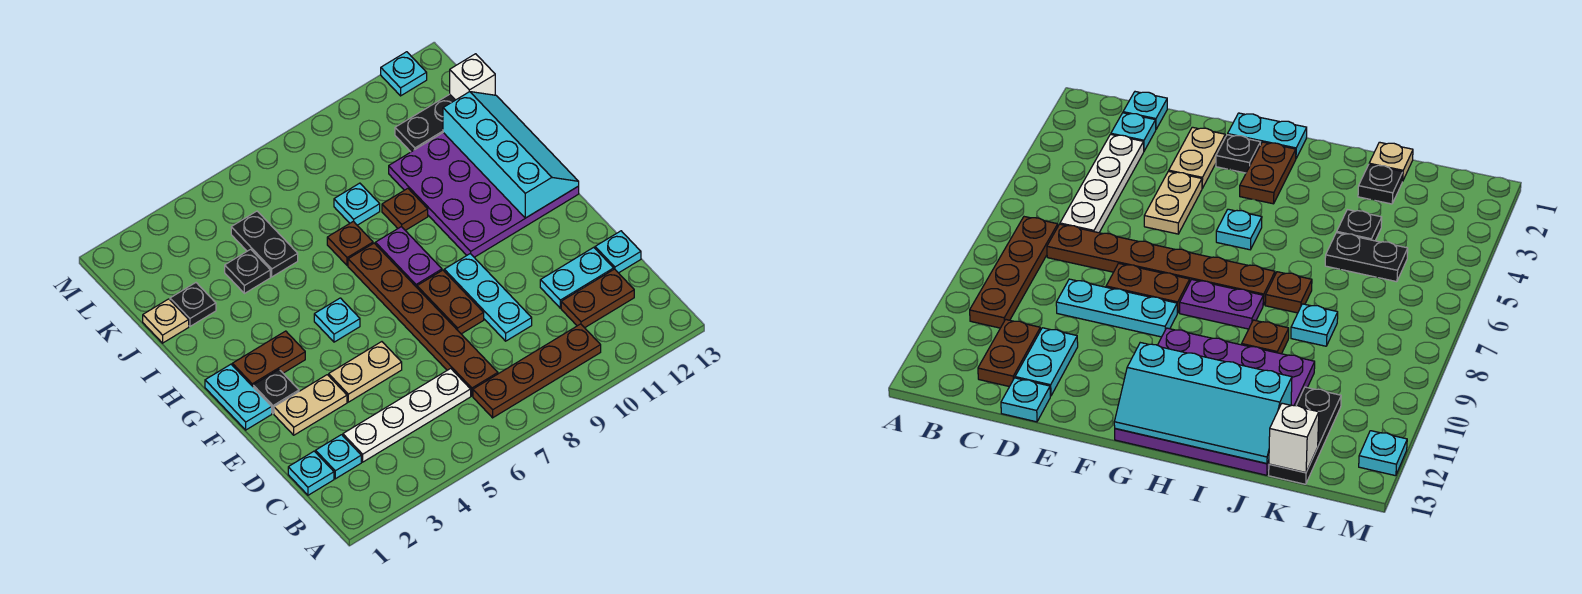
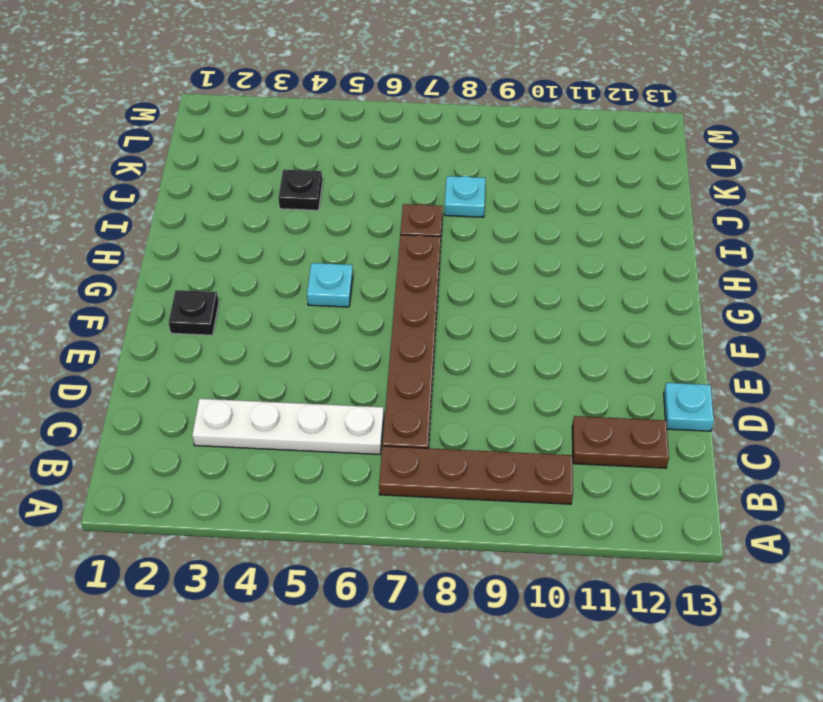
none -> cyan 1x1 plate [288,451,334,495]
none -> cyan 1x1 plate [316,435,361,479]
none -> cyan 1x3 plate [444,254,532,341]

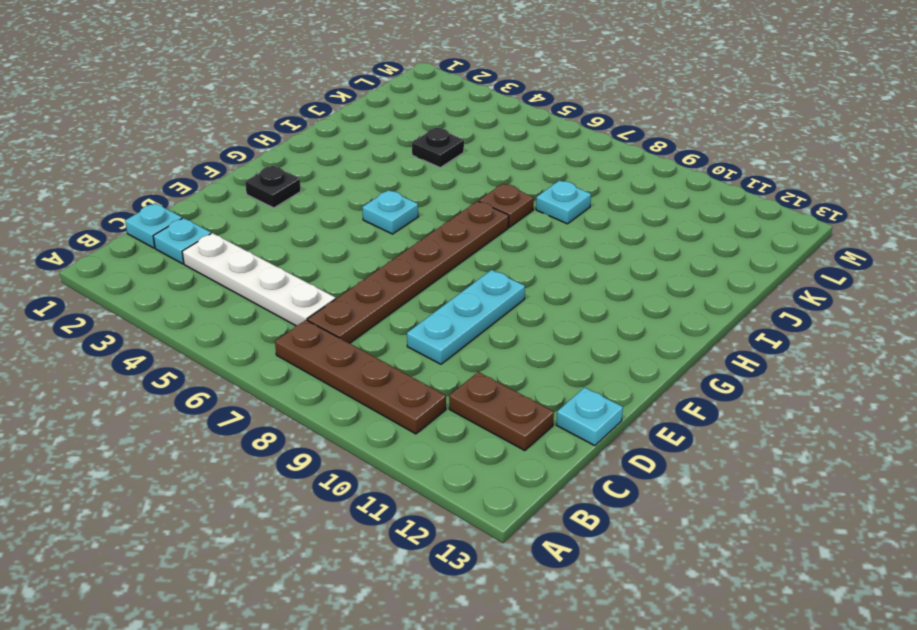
none -> cyan 1x2 plate [540,247,614,308]
none -> tan 1x2 plate [274,375,347,435]
none -> tan 1x2 plate [329,342,402,402]

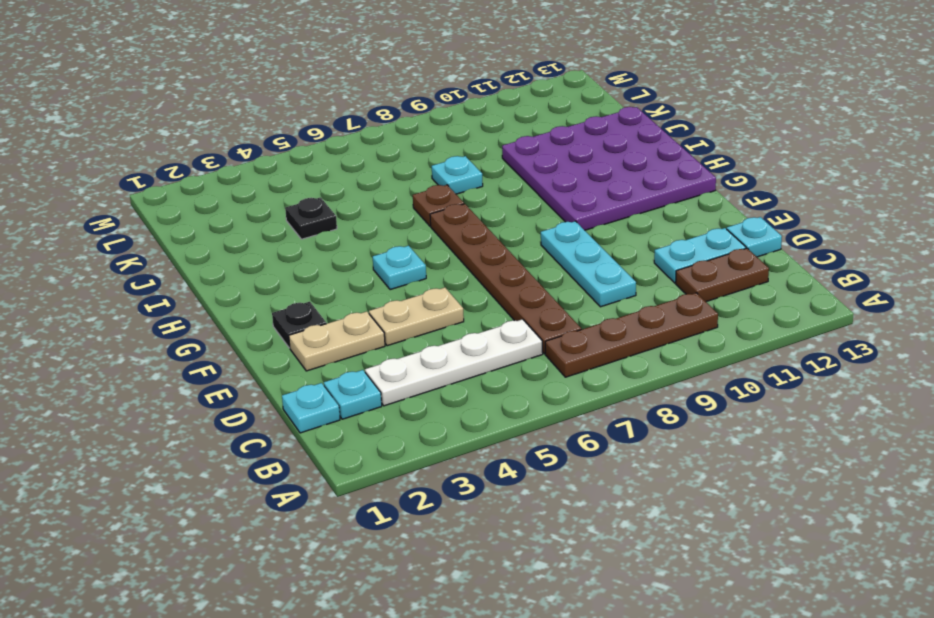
none -> brown 1x2 plate [417,270,484,334]
none -> cyan 1x2 plate [205,364,272,430]
none -> brown 1x2 plate [232,331,305,386]

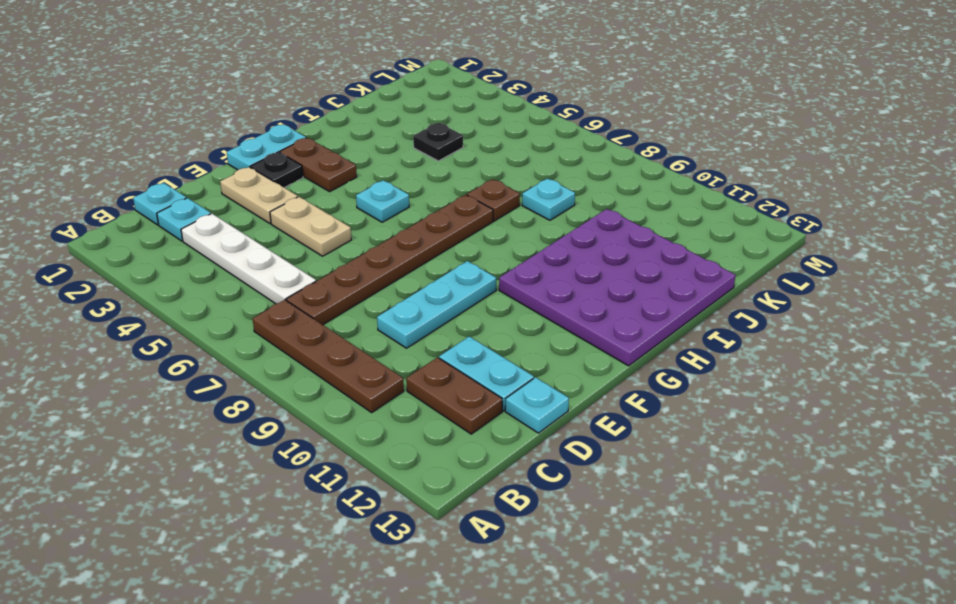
none -> brown 1x2 plate [417,270,484,334]
none -> purple 1x2 plate [375,227,442,287]
none -> brown 1x1 plate [382,188,428,230]

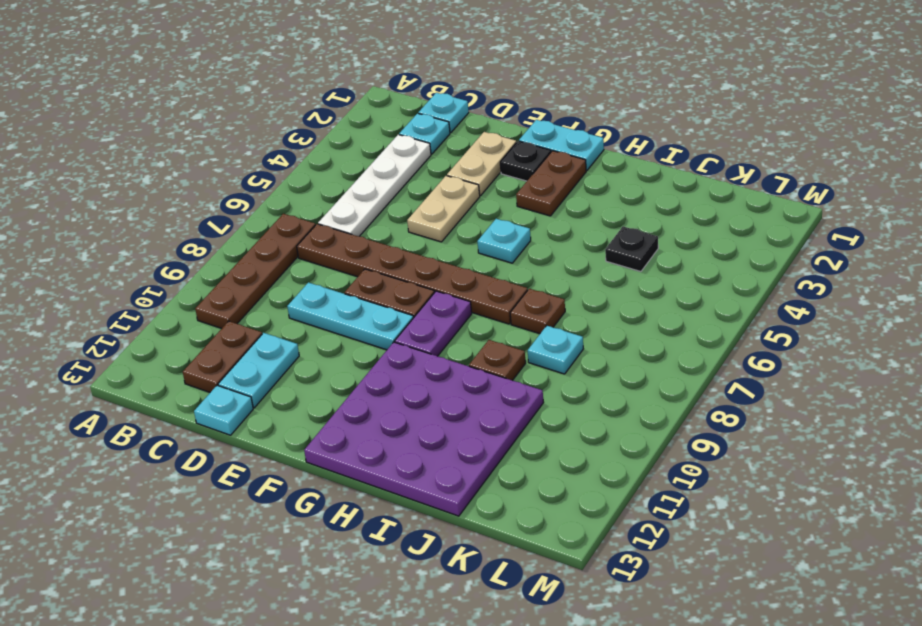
purple 1x2 plate [395,291,472,356] -> purple 1x2 plate turned to [375,227,442,287]
none -> tan 1x1 plate [143,299,189,343]
none -> black 1x1 plate [170,283,216,326]
none -> black 1x2 plate [231,211,298,277]

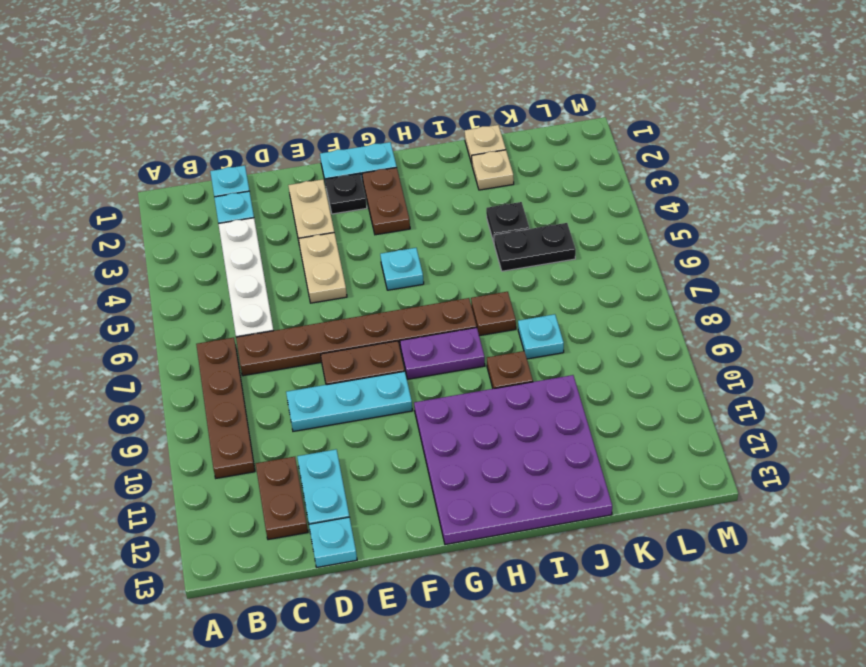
tan 1x1 plate [472,150,514,190] -> black 1x1 plate [170,283,216,326]
none -> black 1x3 plate [395,94,455,152]
none -> cyan 1x1 plate [381,52,427,96]
none -> cyan 2x4 slope [443,92,579,218]

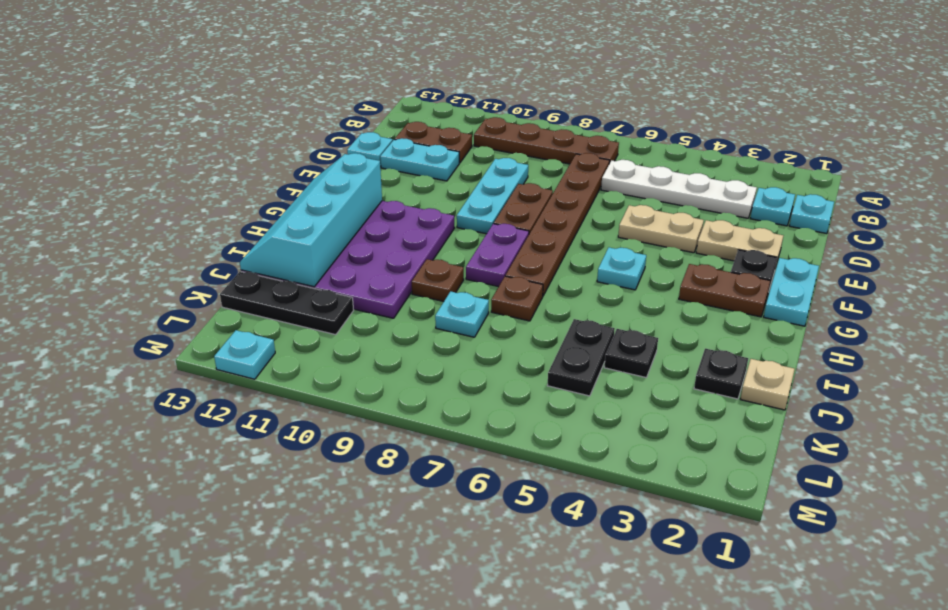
none -> white 1x1 brick [450,54,495,100]

